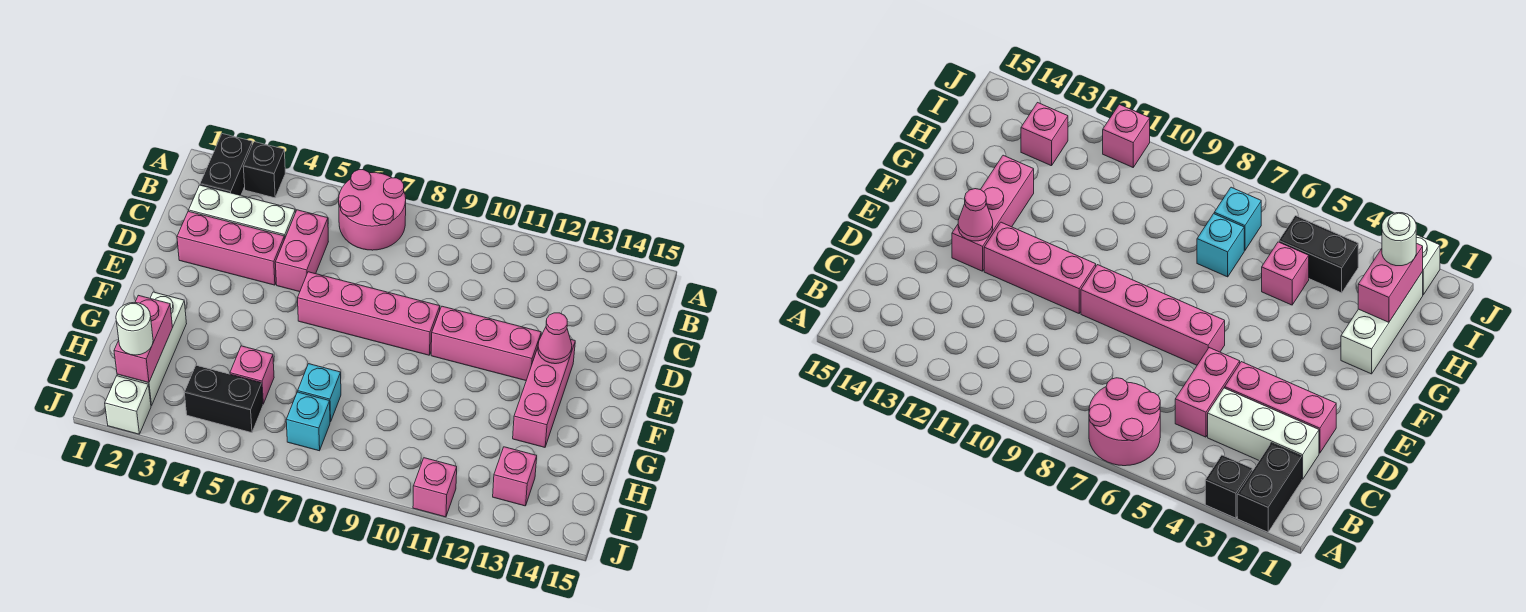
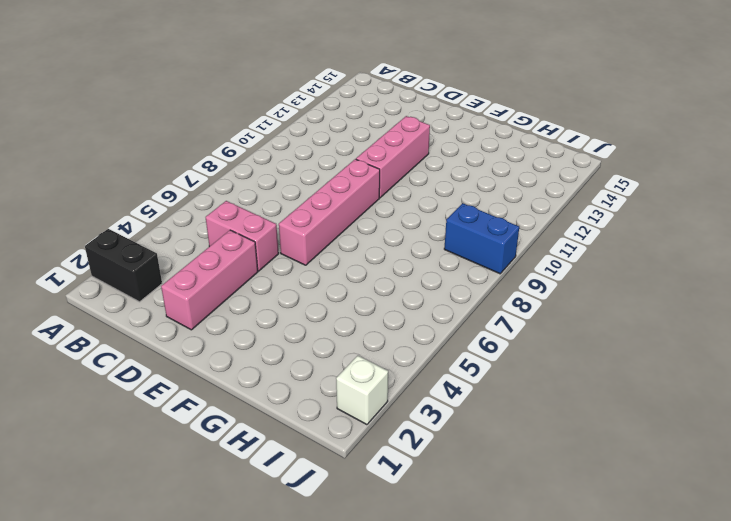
blue 1x2 brick [444,203,519,274] -> none
none -> black 1x1 brick [243,142,285,198]
none -> pink 2x2 round brick [339,170,406,250]
none -> white 1x3 brick [189,185,295,239]

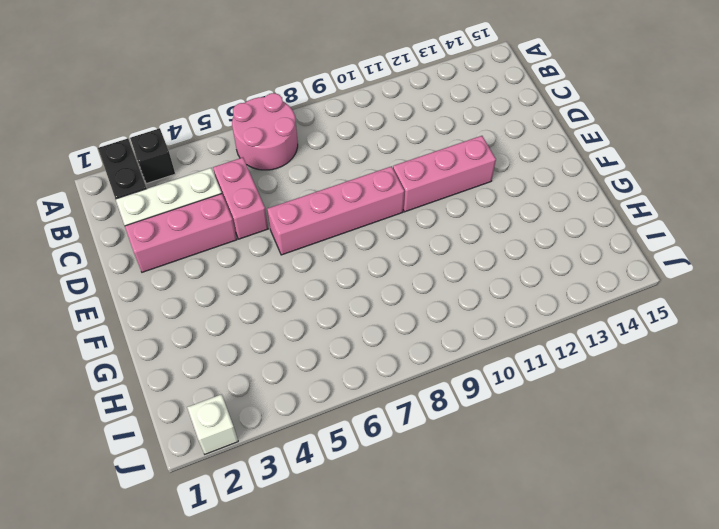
none -> pink 1x3 brick [513,339,575,447]
none -> white 1x3 brick [117,292,187,406]
none -> pink 1x1 brick [230,346,274,404]

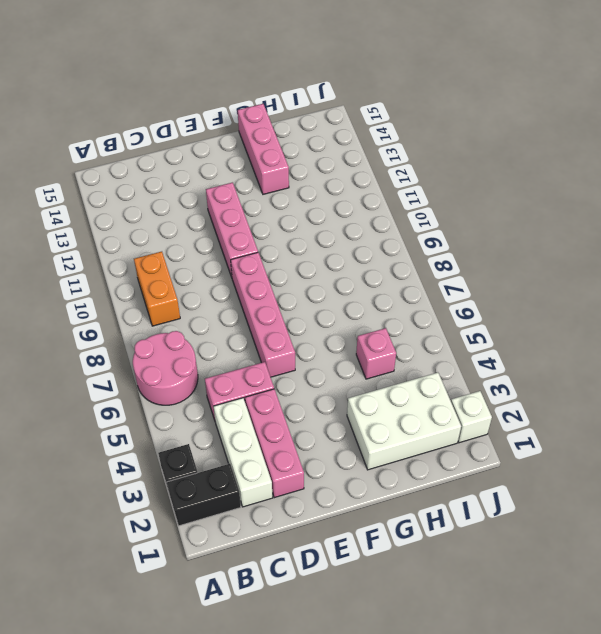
orange 1x2 brick [134,252,180,326] -> none
white 2x3 brick [347,373,461,470] -> white 1x3 brick [117,292,187,406]
pink 1x3 brick [238,104,289,194] -> pink 1x3 brick turned to [513,339,575,447]
none -> cyan 1x1 brick [298,364,341,422]
none -> black 1x2 brick [184,365,263,433]
none -> cyan 1x1 brick [286,392,330,451]

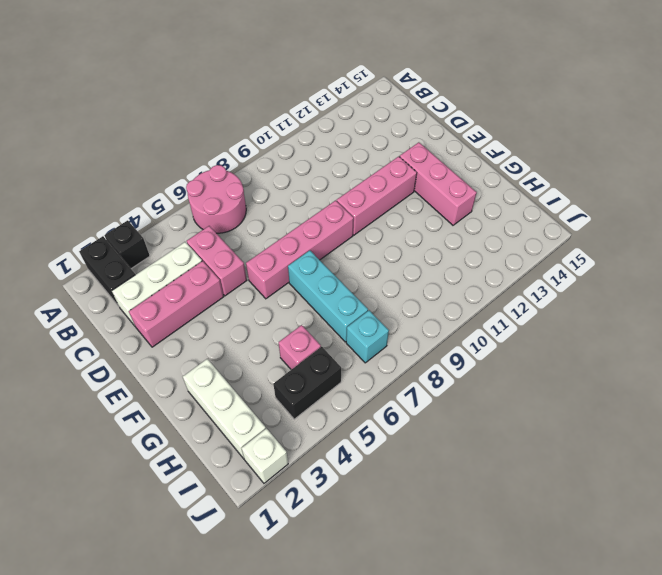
cyan 1x3 brick [288,250,368,342] -> cyan 1x1 brick [298,364,341,422]
none -> pink 1x1 brick [493,447,537,506]
none -> pink 1x1 brick [413,458,457,517]
none -> pink 1x1 cone [538,313,572,364]

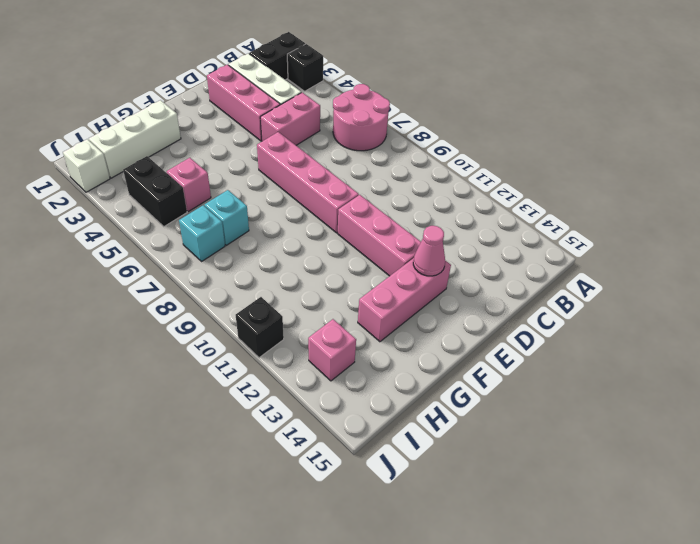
black 1x1 brick [236,297,284,358] -> pink 1x1 brick [413,458,457,517]
none -> pink 1x2 brick [114,295,173,383]
none -> white 1x1 round brick [116,303,153,355]

